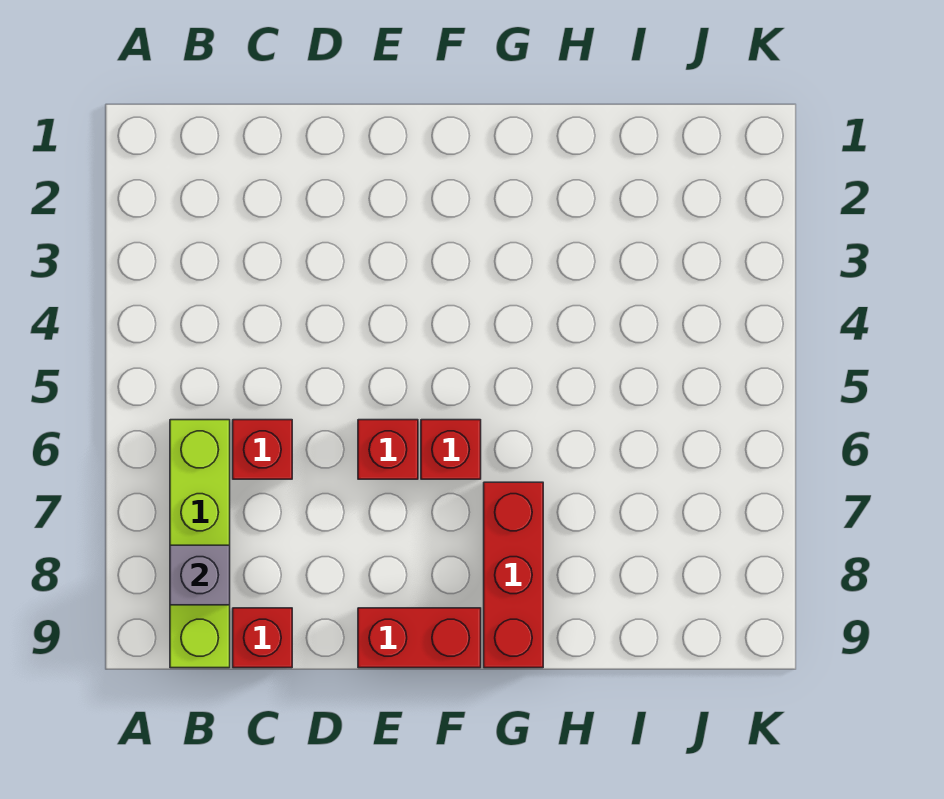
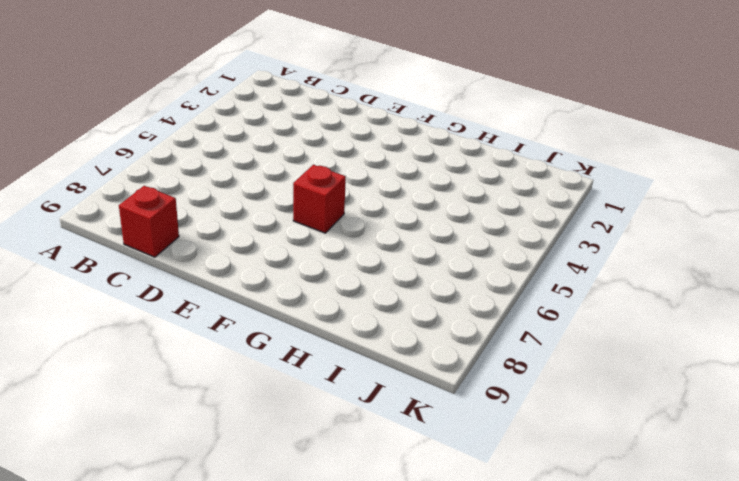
none -> lime 1x4 brick [170,420,230,668]
none -> red 1x1 brick [233,420,292,479]

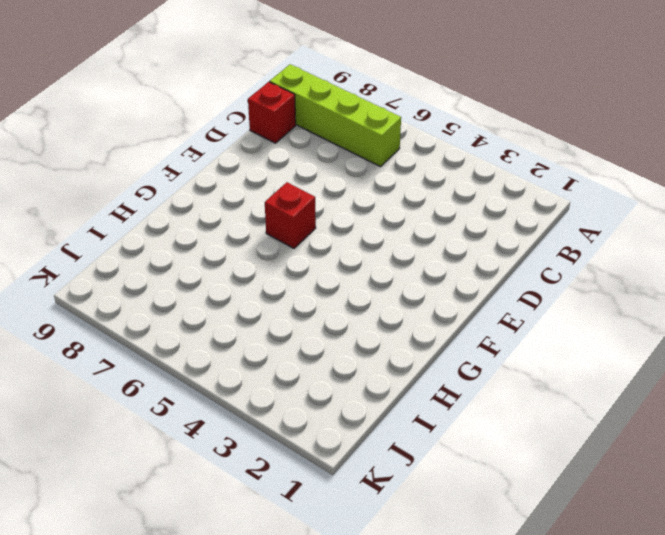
none -> red 1x1 brick [233,420,292,479]
none -> red 1x1 brick [358,420,418,479]

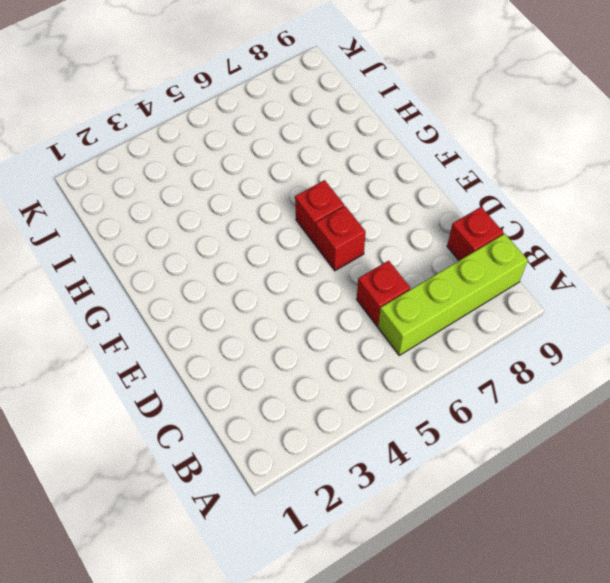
none -> red 1x2 brick [358,608,481,668]
none -> red 1x3 brick [484,482,543,668]

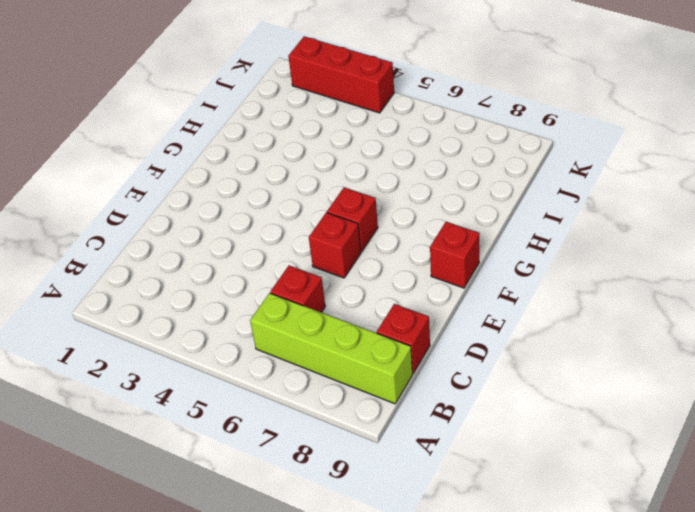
red 1x1 brick [430,222,480,288] -> red 1x2 brick [358,608,481,668]
red 1x3 brick [288,36,394,113] -> red 1x3 brick moved to [484,482,543,668]
none -> grey 1x1 brick [170,545,230,605]

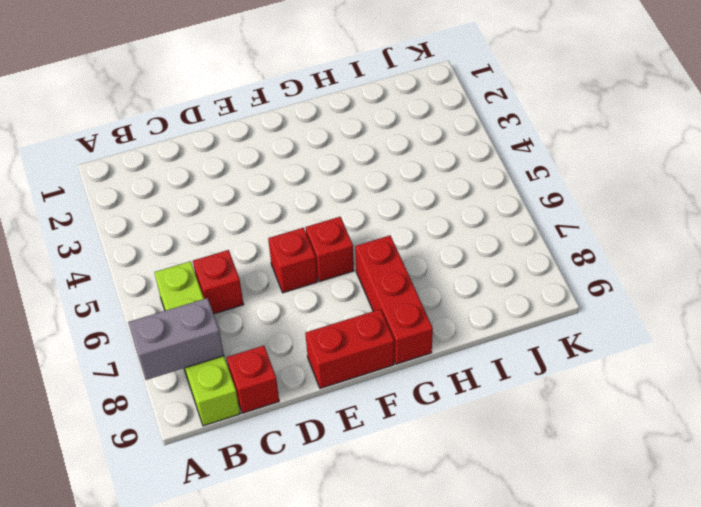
grey 1x2 brick [128,298,224,380] -> grey 1x1 brick [170,545,230,605]

